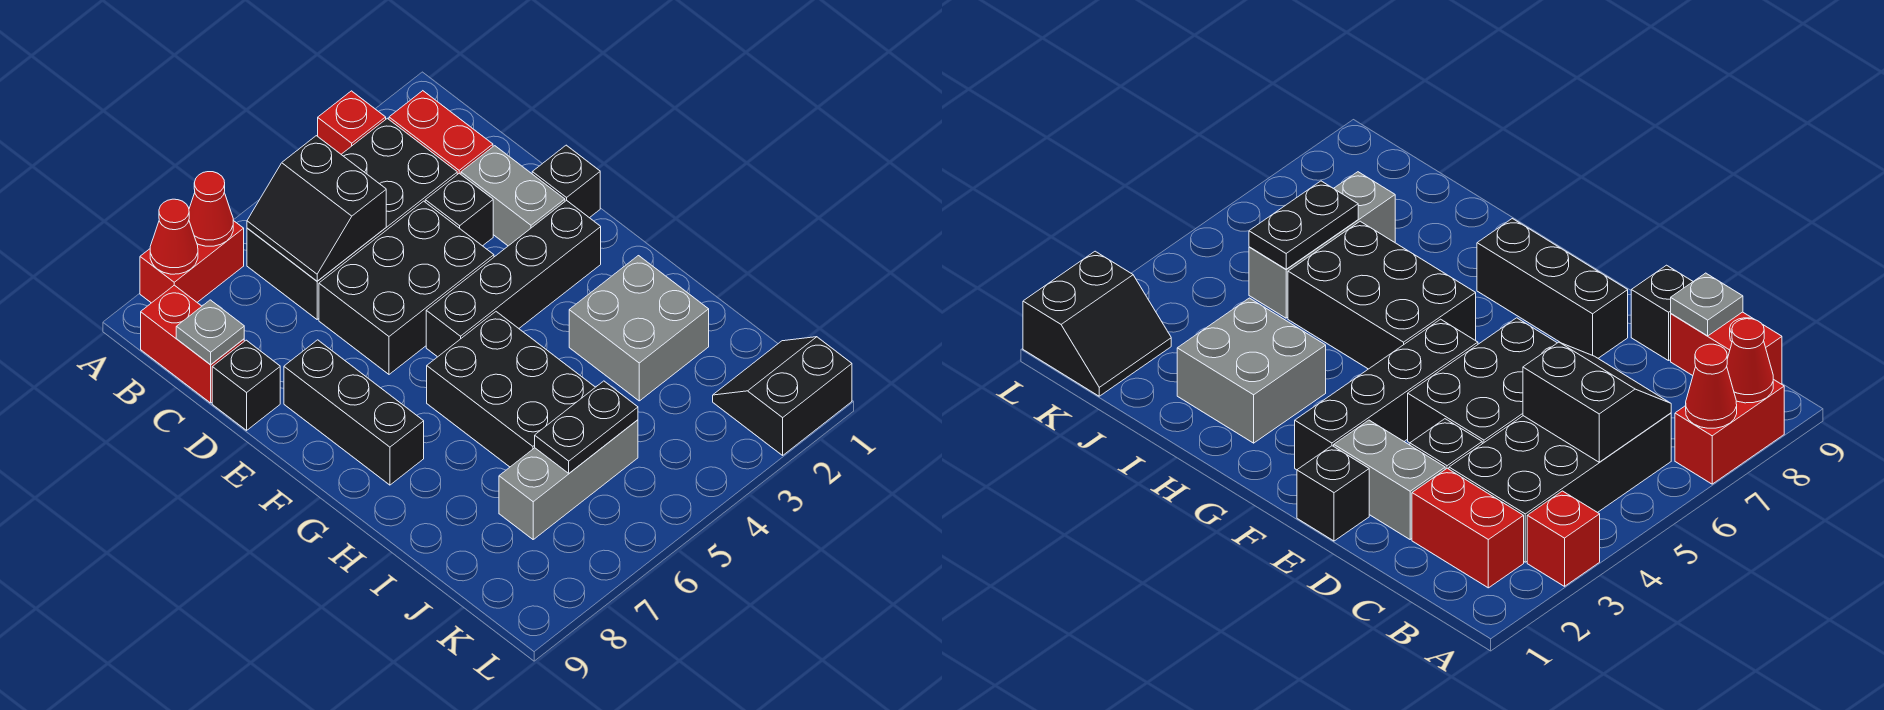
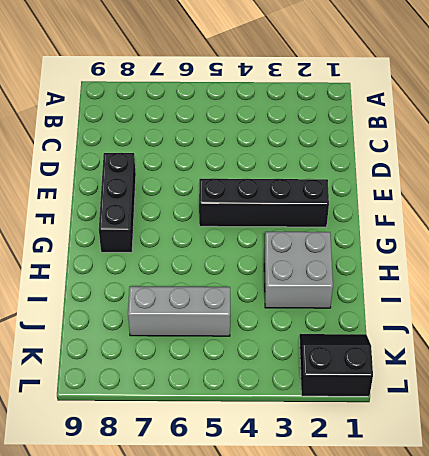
none -> red 1x1 brick [318,91,386,154]
none -> red 1x2 brick [140,220,244,303]
none -> red 1x2 brick [389,91,493,174]

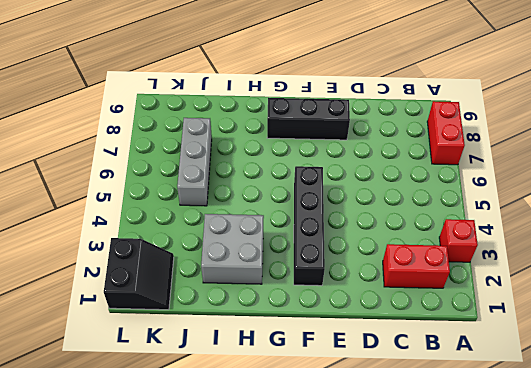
none -> black 2x4 brick [247,118,457,319]
none -> red 1x2 brick [141,285,244,403]
none -> grey 1x2 brick [461,146,565,246]

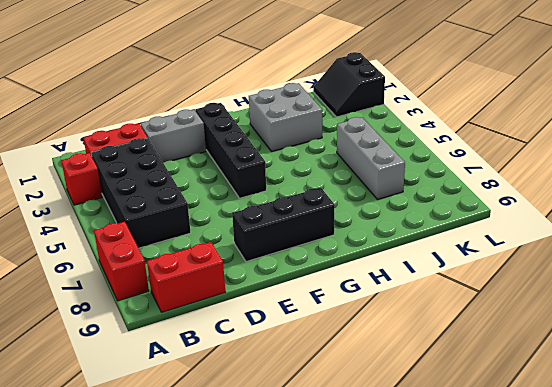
none -> black 1x1 brick [425,173,493,246]
none -> black 2x3 brick [319,201,494,374]
none -> black 1x1 brick [212,340,280,430]

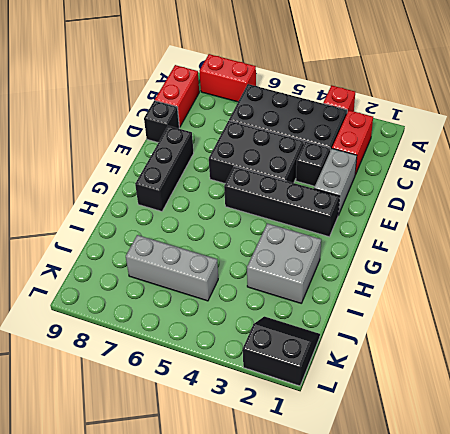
none -> black 1x1 brick [532,145,600,218]
none -> black 2x3 brick [427,312,595,467]
none -> red 1x1 cone [189,172,233,246]

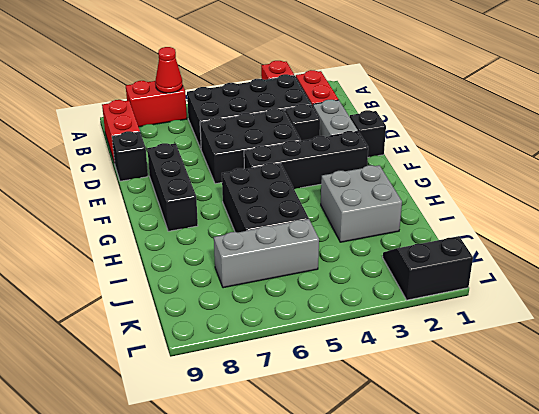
none -> red 1x1 cone [150,199,198,274]
none -> black 2x2 slope [247,136,386,281]
none -> grey 1x1 plate [176,300,244,364]

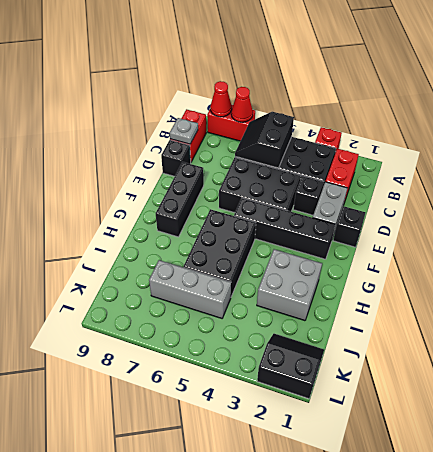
none -> black 1x2 plate [535,381,638,473]

